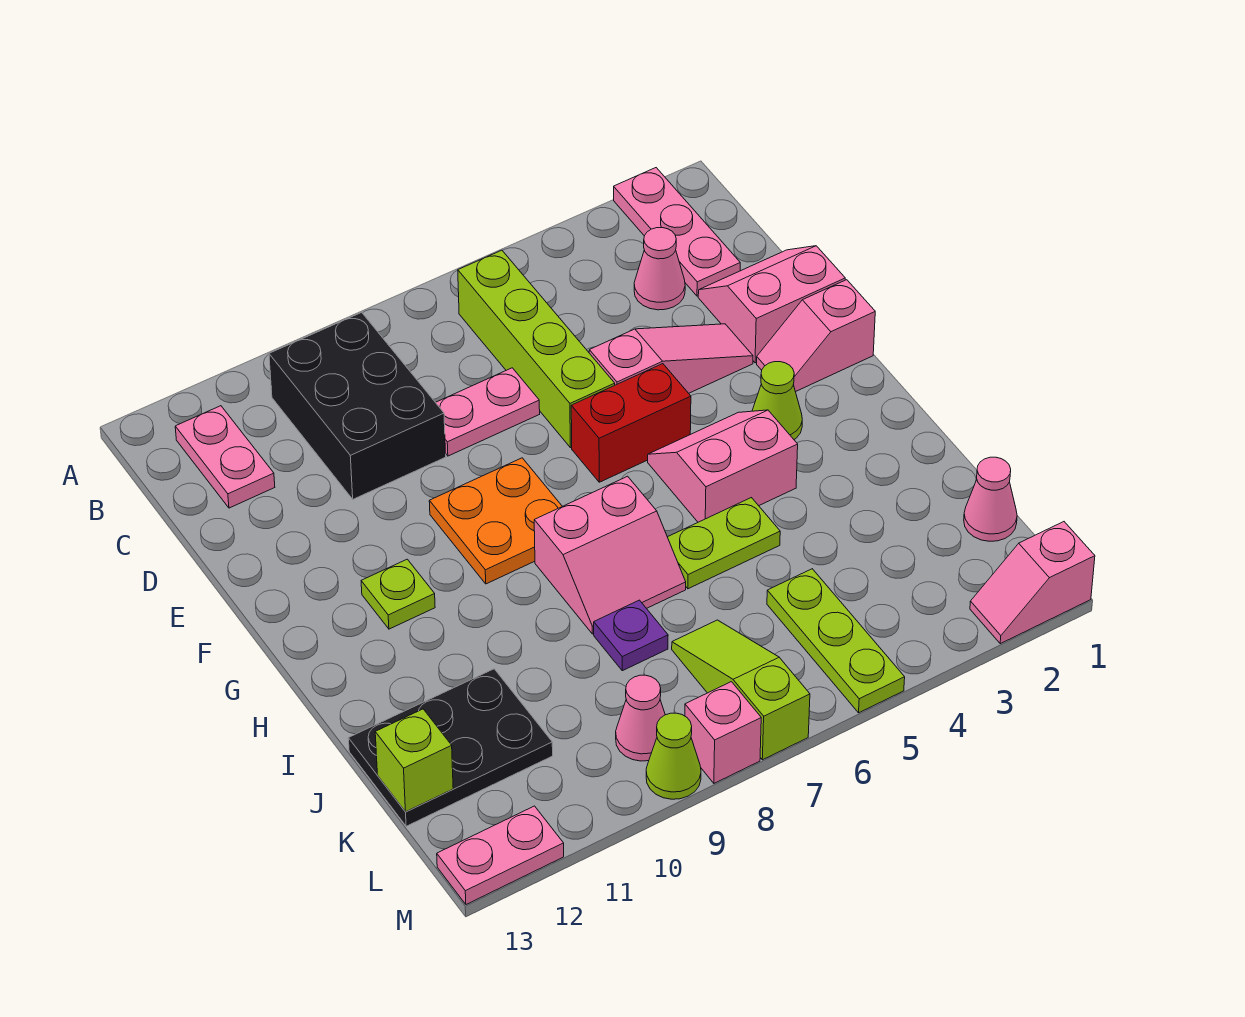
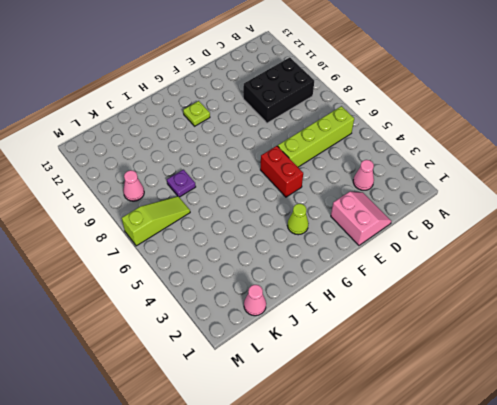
none -> pink 1x3 plate [614,168,740,296]
none -> pink 1x2 plate [175,406,275,508]
none -> pink 1x2 plate [436,368,540,456]

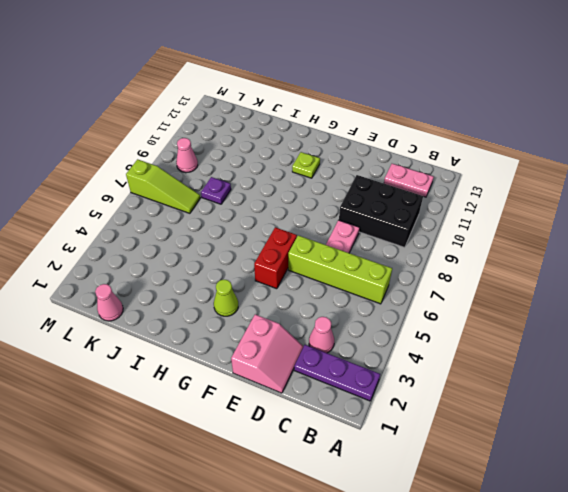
purple 1x3 plate [294,345,380,401] -> pink 1x3 plate [614,168,740,296]
none -> pink 1x3 slope [589,324,753,393]
none -> pink 1x2 slope [757,280,875,392]
none -> orange 2x2 plate [429,458,562,584]

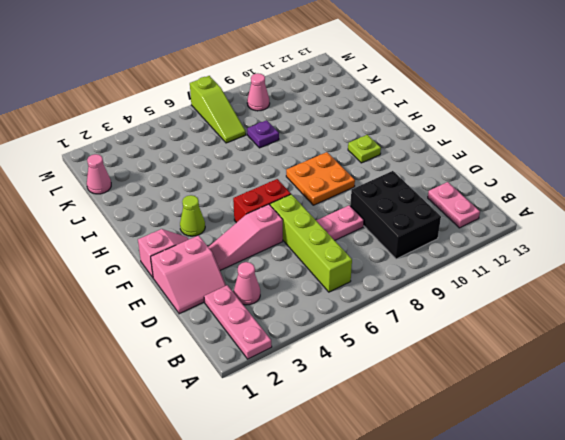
none -> pink 2x2 slope [648,410,798,522]
none -> pink 2x2 slope [534,476,686,634]
none -> lime 1x2 plate [668,498,780,589]

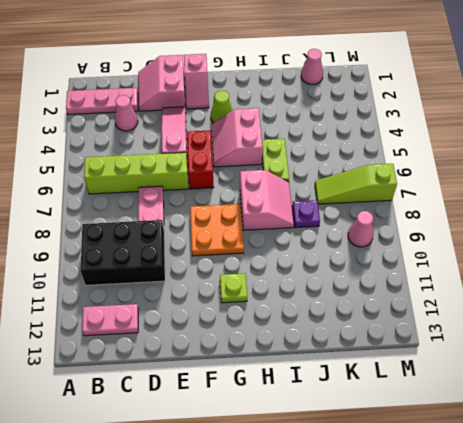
none -> black 2x3 plate [348,669,553,826]
none -> lime 1x3 plate [767,569,905,713]
none -> pink 1x2 slope [970,522,1095,644]

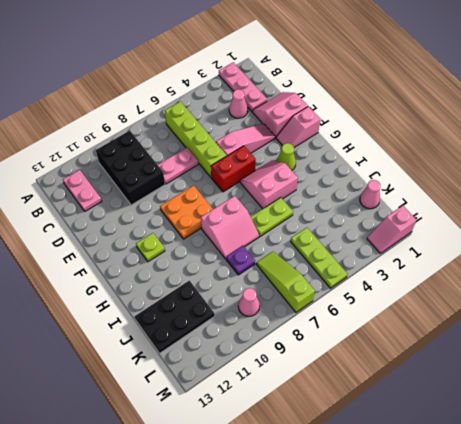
none -> pink 1x1 brick [685,682,761,783]
none -> lime 1x1 cone [646,713,701,799]
none -> pink 1x2 plate [437,806,564,904]

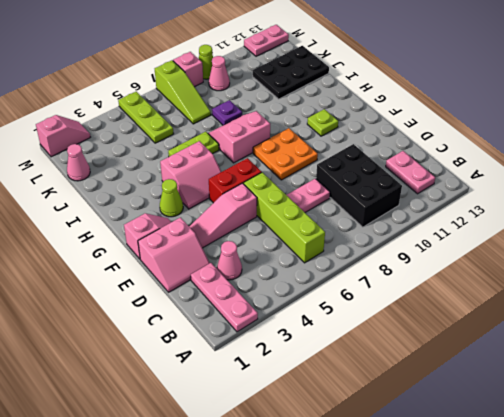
none -> lime 1x1 brick [375,709,453,812]

